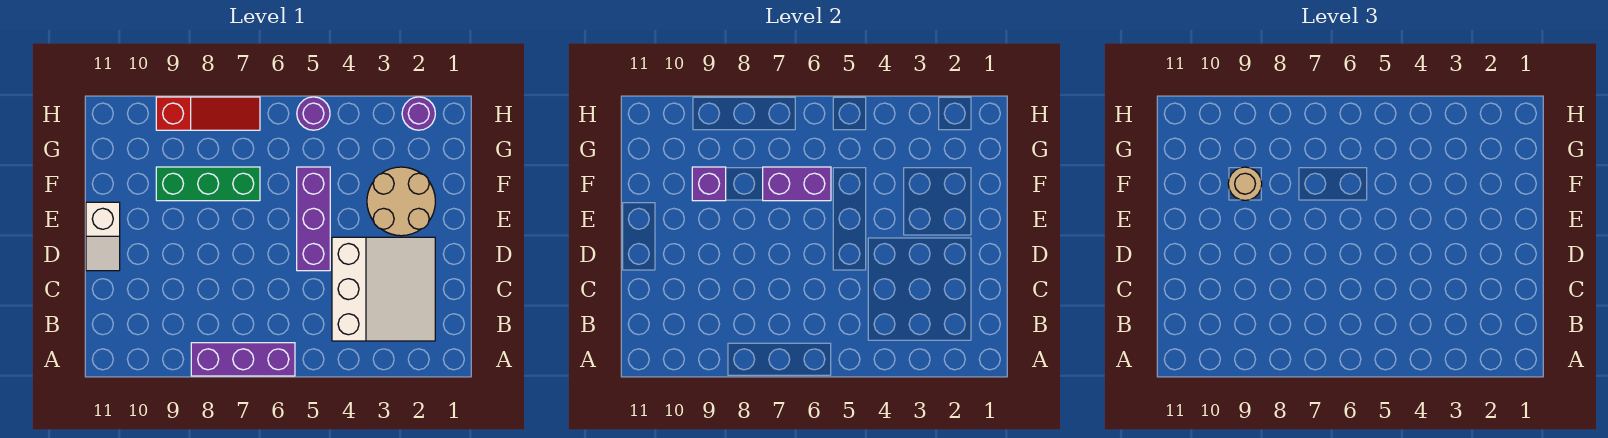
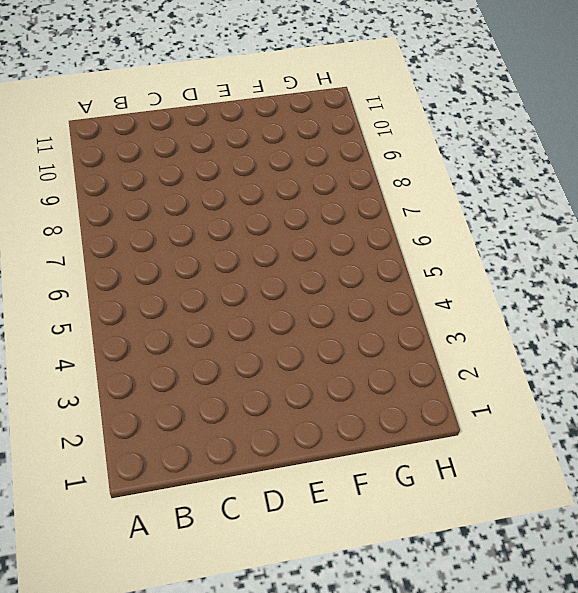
none -> purple 1x3 brick [191,343,295,376]
none -> white 3x3 slope [332,237,435,341]
none -> purple 1x3 brick [297,167,330,271]

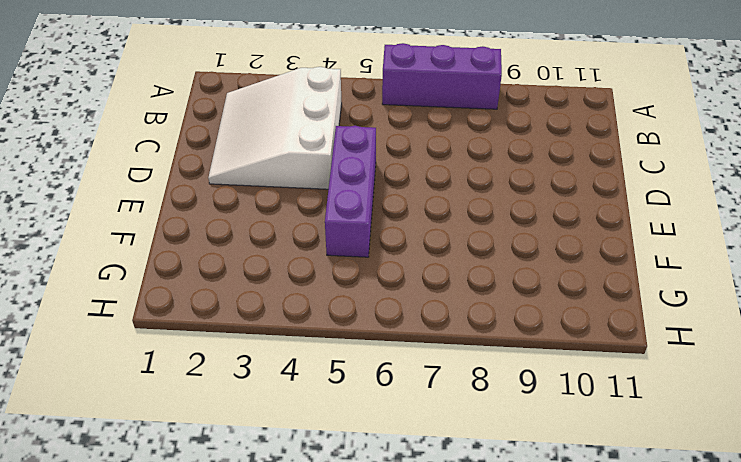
none -> white 1x2 slope [86,202,120,271]
none -> tan 2x2 round brick [367,167,435,236]
none -> green 1x3 brick [156,167,260,201]

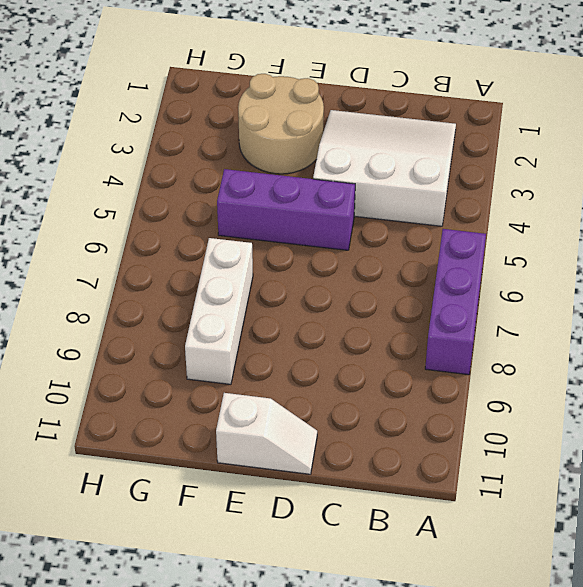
white 1x3 brick [185,238,253,384] -> green 1x3 brick [156,167,260,201]
none -> purple 1x1 round brick [402,97,435,130]
none -> purple 1x1 round brick [297,97,330,130]
none -> red 1x3 slope [156,97,260,130]

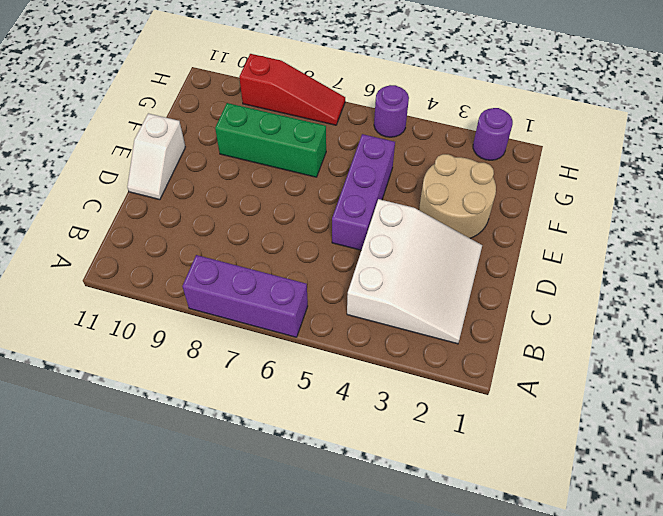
none -> purple 1x2 brick [763,167,831,201]
none -> purple 1x1 brick [692,167,726,201]
none -> tan 1x1 round brick [1228,167,1262,200]

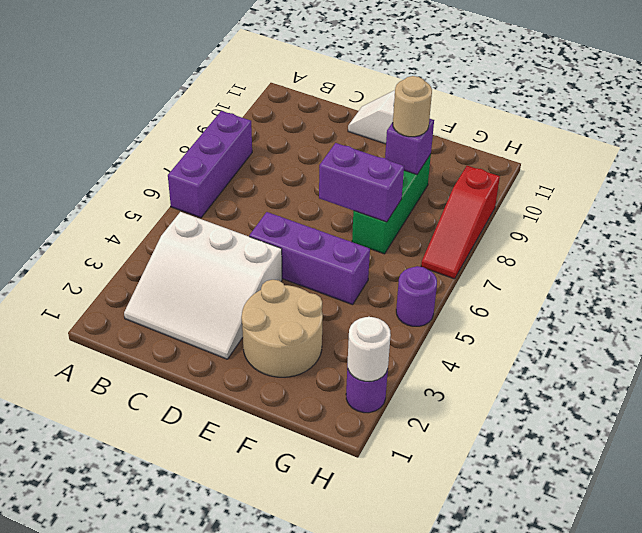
purple 1x2 brick [319,143,404,222] -> purple 1x2 brick turned to [763,167,831,201]
white 1x1 round brick [348,317,391,381] -> none

